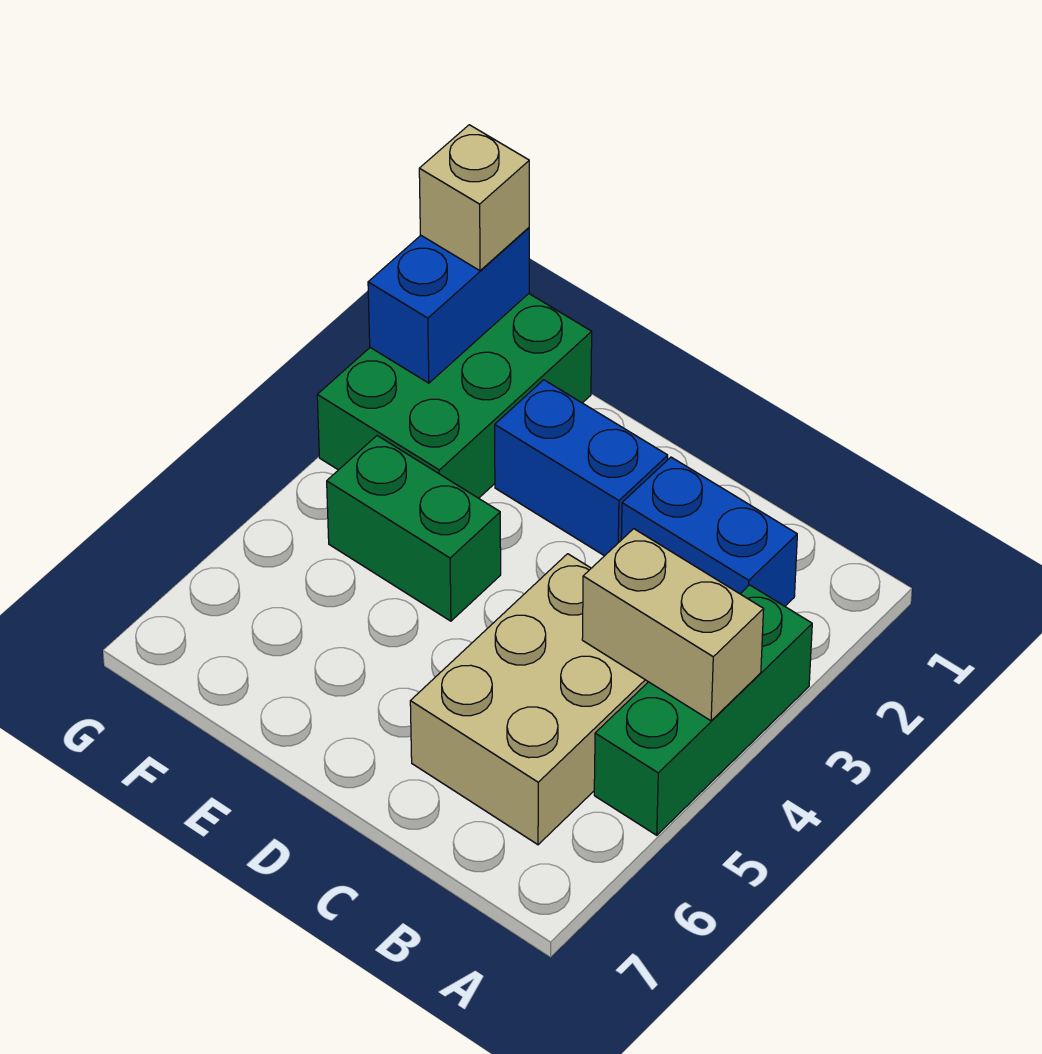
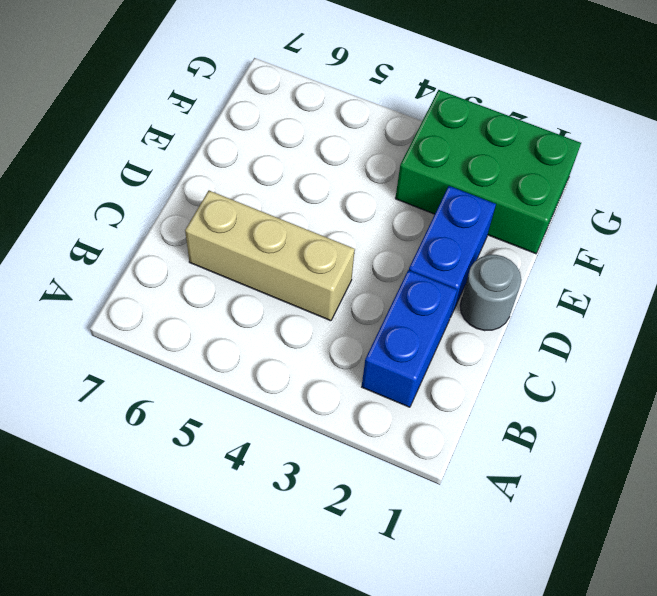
tan 1x3 brick [185,191,355,321] -> tan 2x3 brick [410,554,648,845]
grey 1x1 round brick [460,255,521,331] -> none
none -> green 1x3 brick [594,585,812,835]
none -> green 1x2 brick [327,436,501,621]

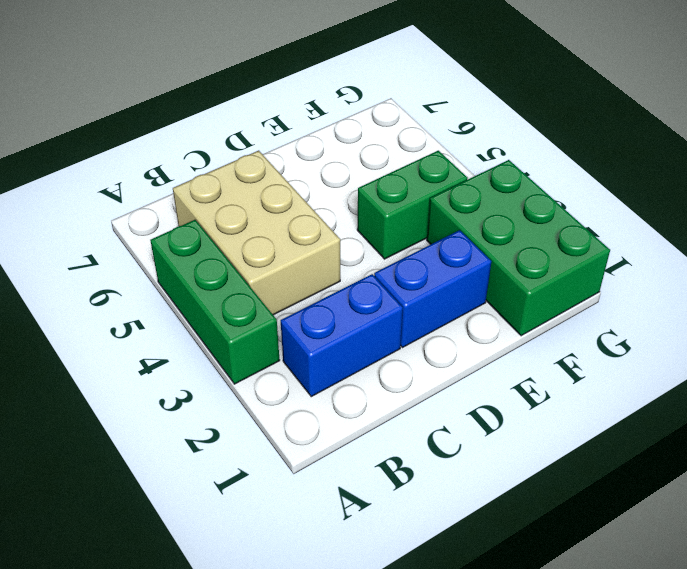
none -> tan 1x2 brick [582,529,764,721]
none -> blue 1x2 brick [368,228,529,383]

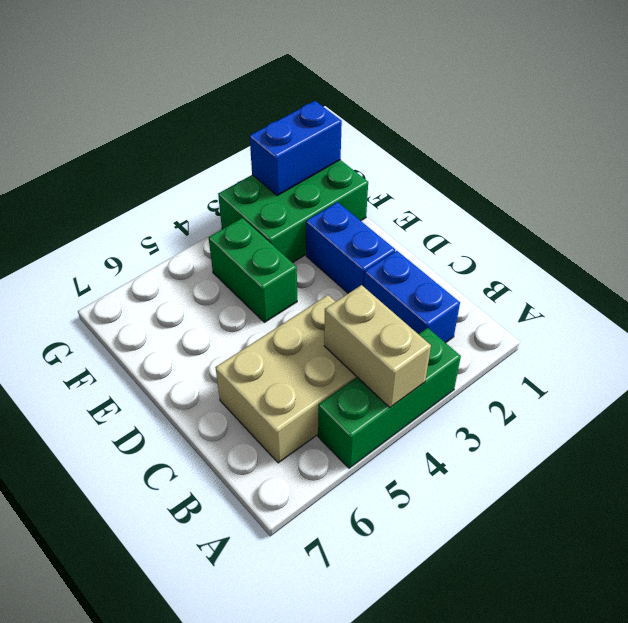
none -> tan 1x1 brick [419,125,529,271]

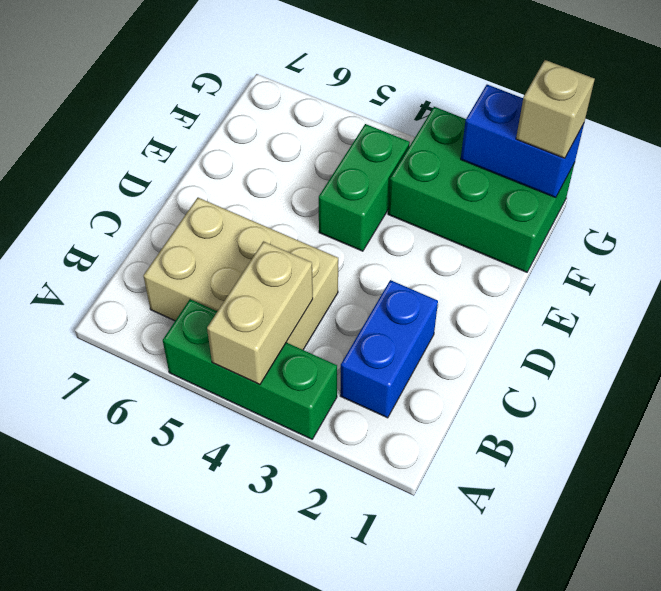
none -> blue 1x2 brick [495,380,668,556]

